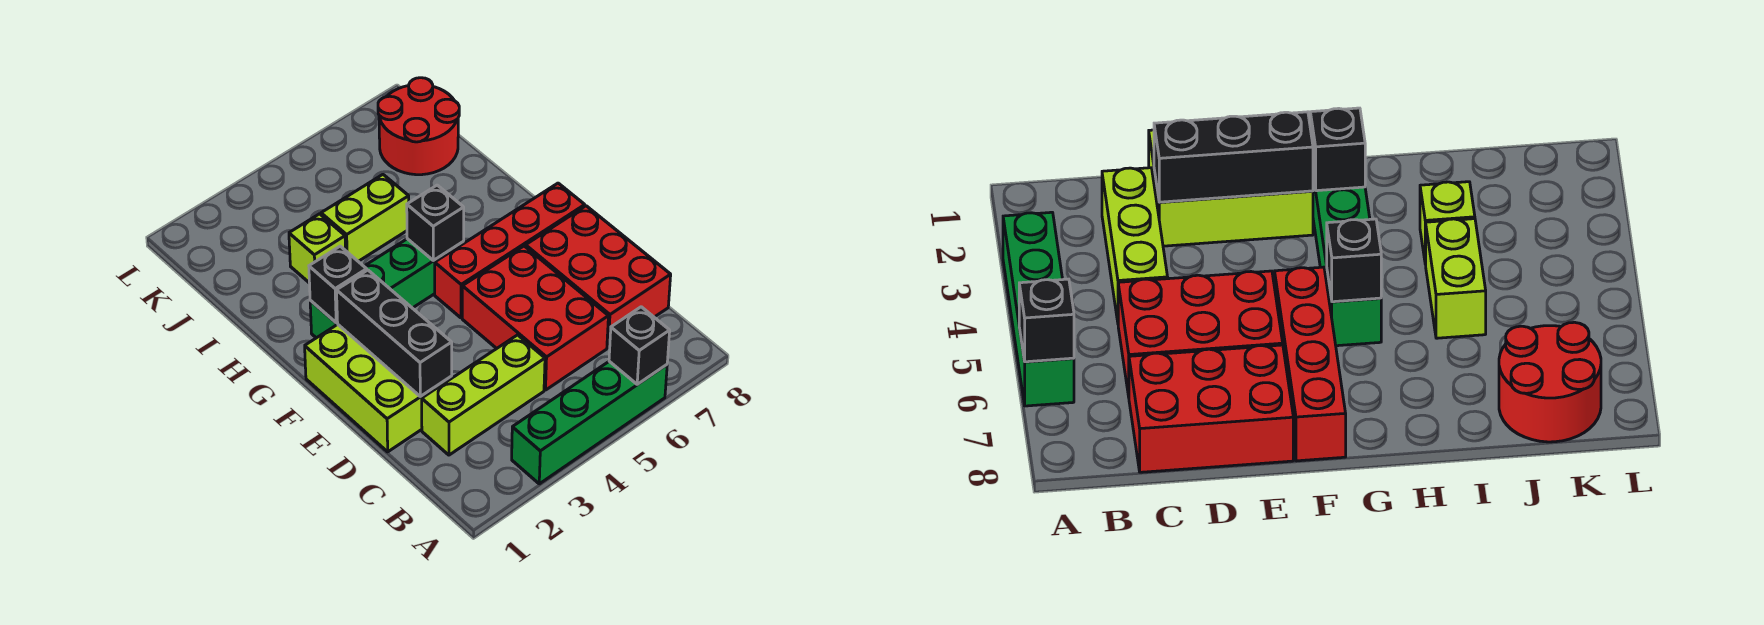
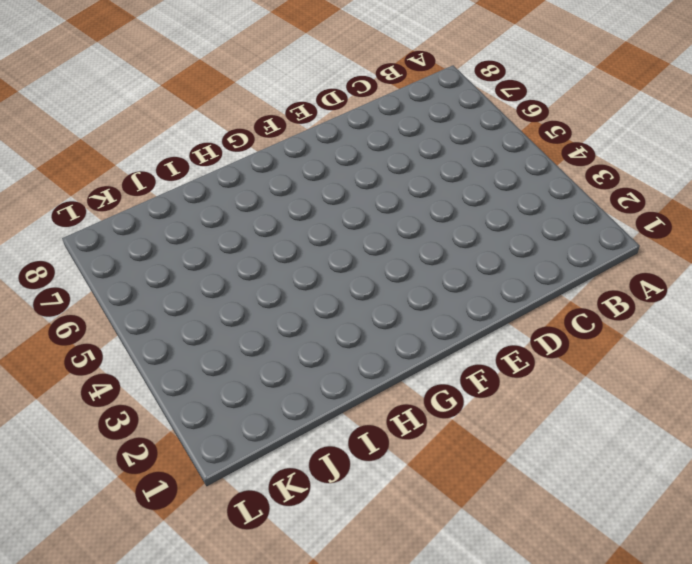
none -> green 1x4 brick [512,361,667,484]
none -> lime 1x3 brick [422,335,545,455]
none -> red 2x3 brick [462,246,608,390]

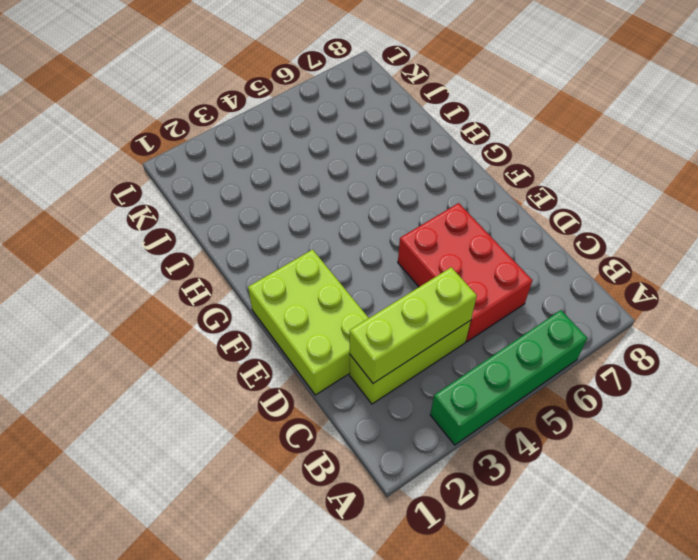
lime 1x3 brick [350,267,477,383] -> none
none -> red 2x3 brick [526,206,671,348]
none -> red 1x4 brick [435,183,585,318]
none -> green 1x4 brick [310,239,463,338]

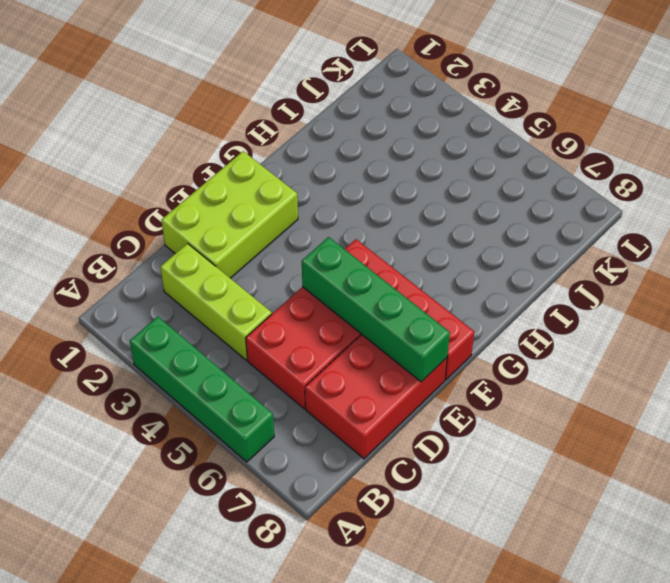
green 1x4 brick [302,237,450,382] -> green 1x4 brick moved to [310,239,463,338]
none -> lime 1x1 brick [289,214,346,282]
none -> lime 1x2 brick [321,175,409,261]
none -> red 2x2 round brick [378,78,459,175]

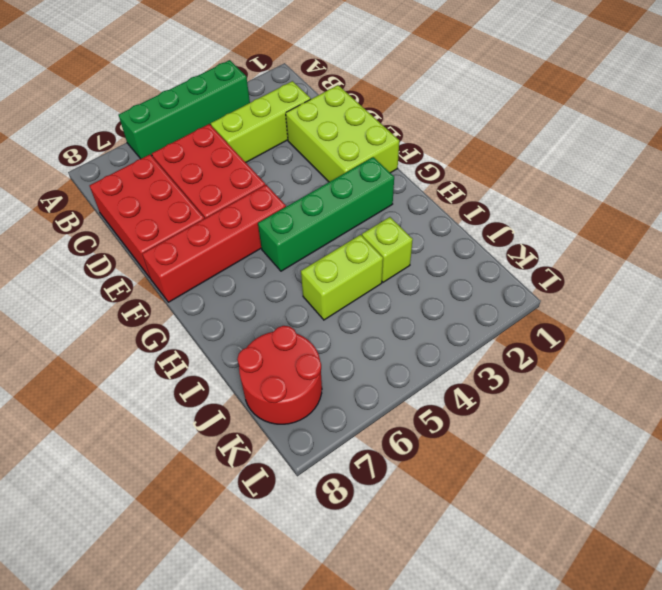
none -> black 1x1 brick [609,307,670,384]
none -> black 1x3 brick [337,270,452,397]
none -> black 1x1 brick [309,246,367,322]

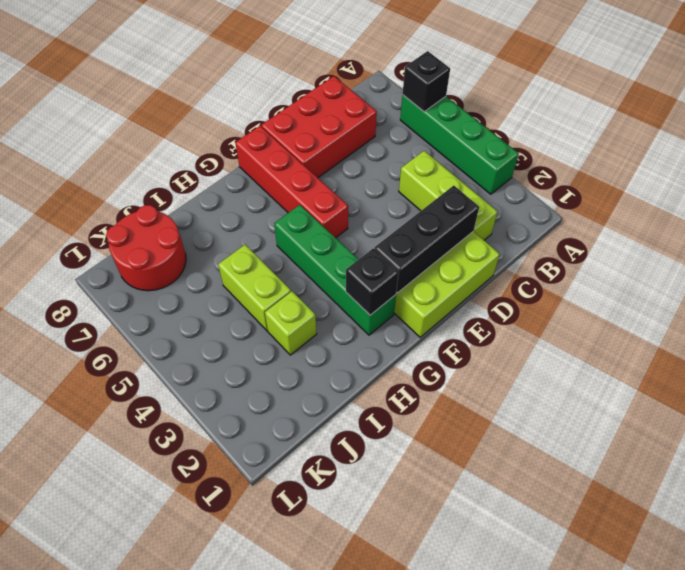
none -> red 2x3 brick [462,246,608,390]
none -> black 1x1 brick [407,185,464,261]

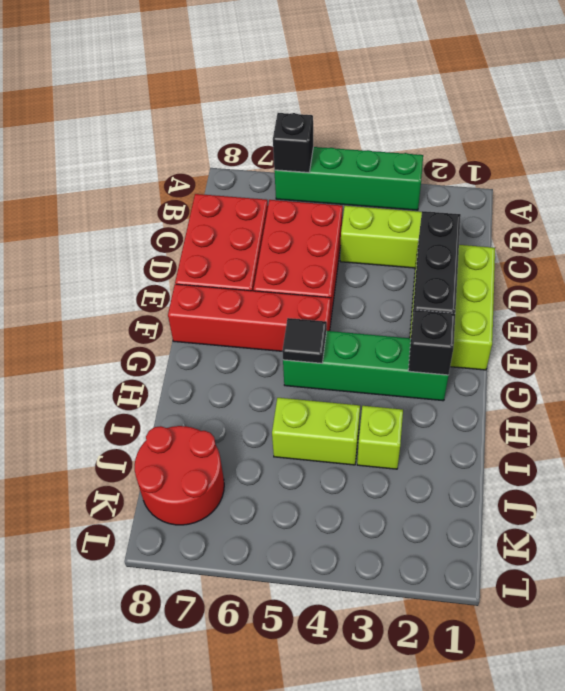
black 1x1 tile [282,318,327,363] -> black 1x1 brick [407,185,464,261]

